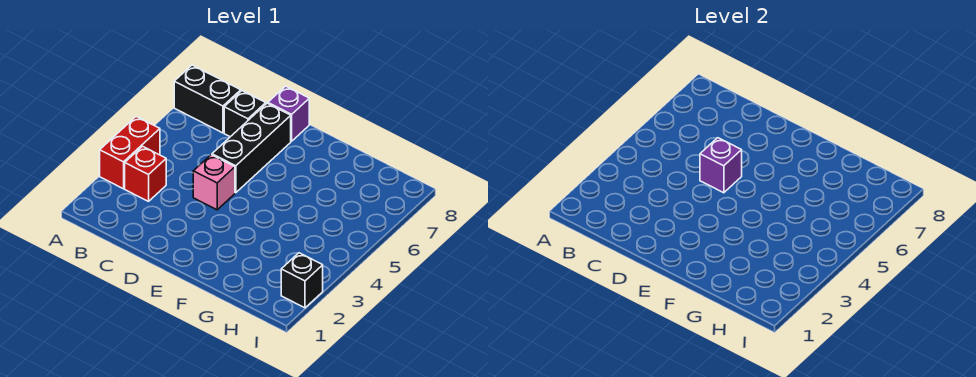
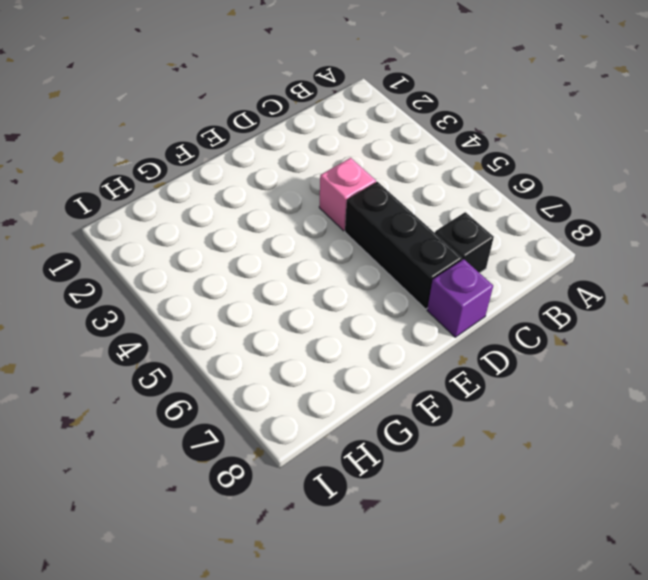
none -> red 1x2 brick [100,117,160,189]
none -> black 1x2 brick [174,65,241,133]

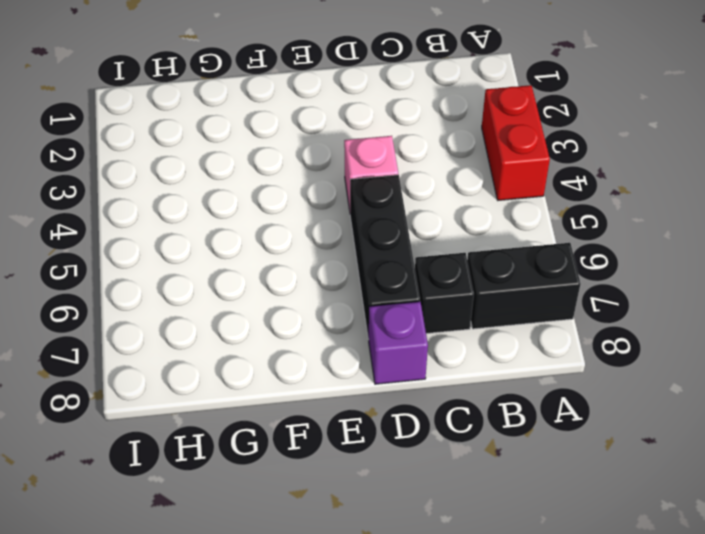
none -> red 1x1 brick [125,146,166,201]
none -> black 1x1 brick [281,253,323,308]

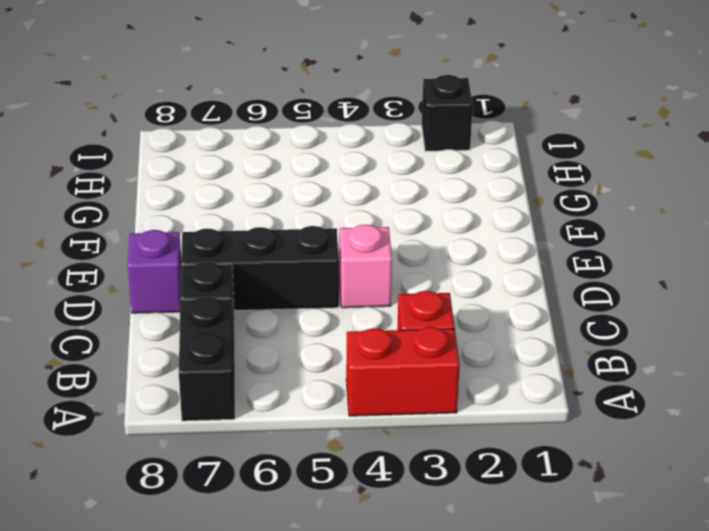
none -> purple 1x1 brick [700,138,742,193]

